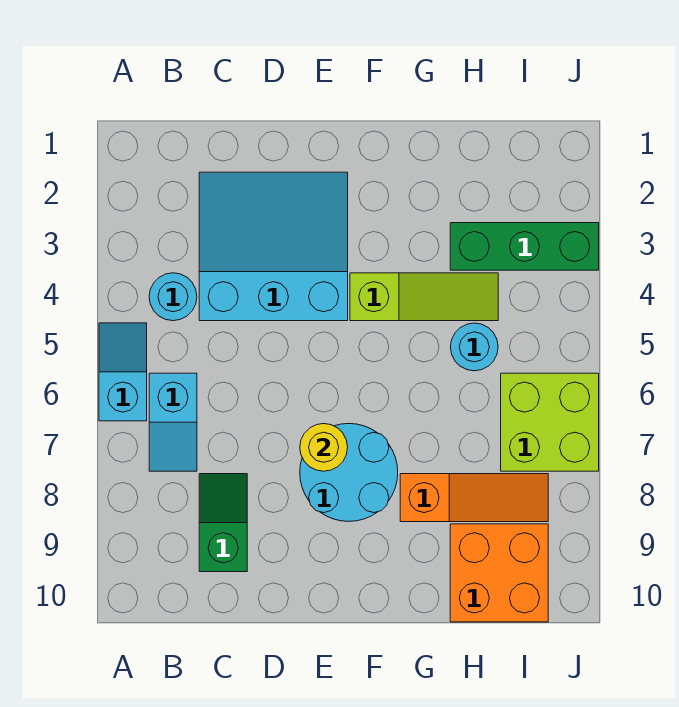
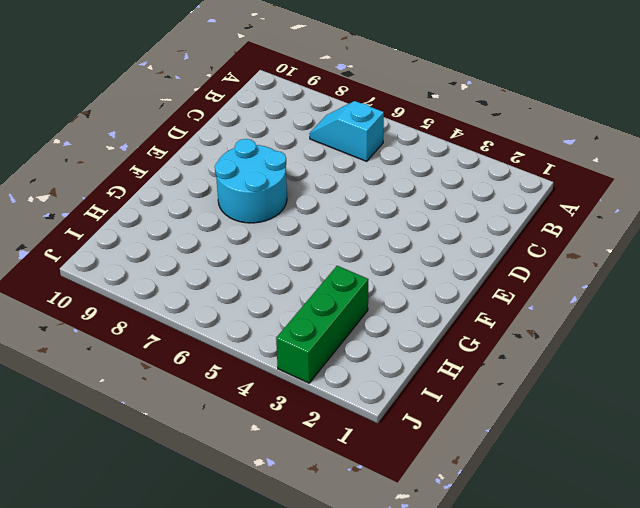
none -> cyan 1x2 slope [99,323,147,421]
none -> cyan 1x1 round brick [149,273,197,321]
none -> cyan 3x3 slope [199,172,348,321]

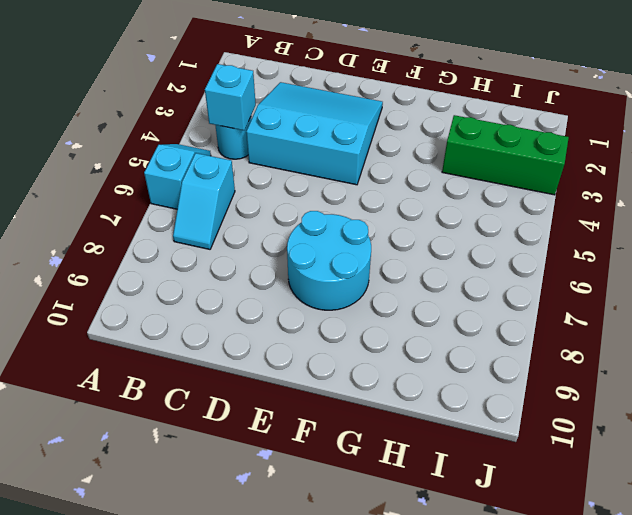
cyan 1x1 brick [205,64,256,130] -> none
none -> green 1x2 slope [199,474,247,572]
none -> lime 1x3 slope [350,273,498,321]
none -> orange 1x3 slope [400,474,548,522]

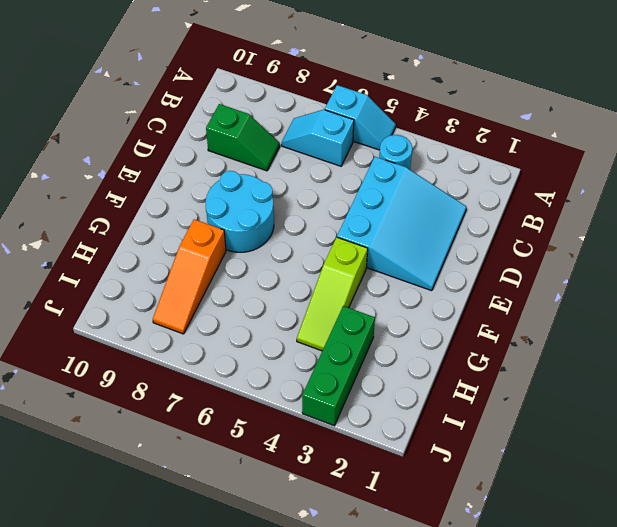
none -> cyan 1x1 round brick [451,323,498,371]
none -> orange 2x2 brick [450,524,548,622]
none -> lime 2x2 brick [501,373,599,471]

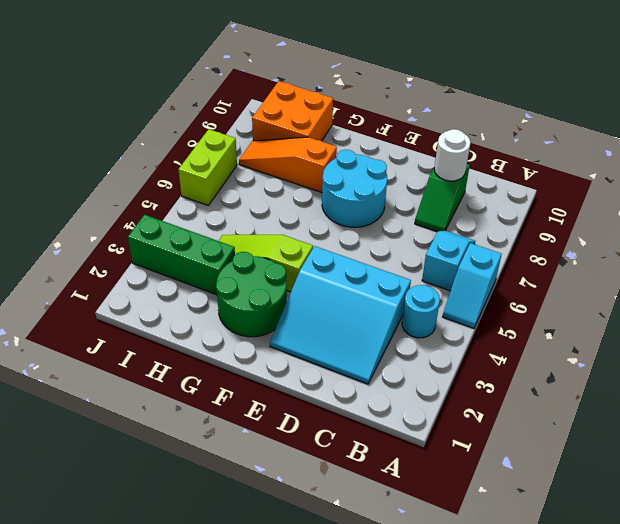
white 1x1 round brick [434,129,470,181] -> none
green 2x2 round brick [216,252,287,337] -> none
lime 1x2 brick [178,129,237,205] -> lime 2x2 brick [501,373,599,471]
none -> cyan 1x1 round brick [451,323,498,371]
none -> yellow 1x1 round brick [300,424,348,471]

